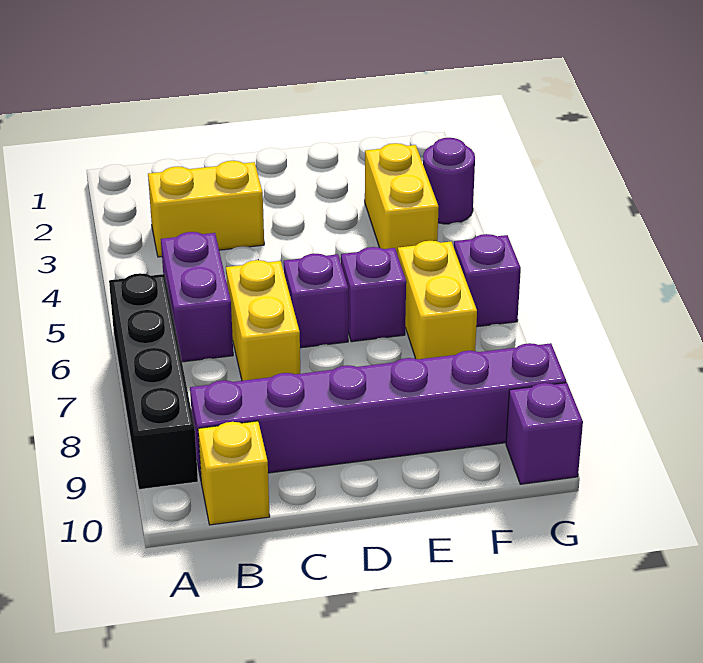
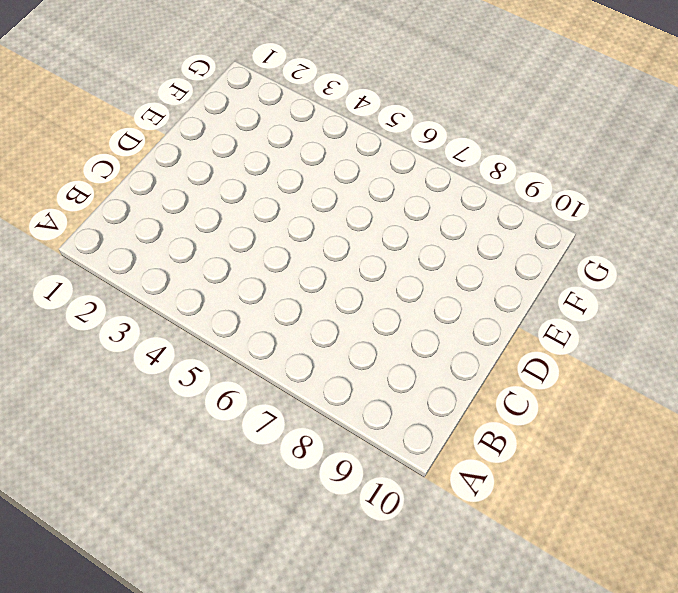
none -> black 1x4 brick [109,273,198,490]
none -> yellow 1x2 brick [148,161,264,257]
none -> purple 1x2 brick [161,232,233,362]

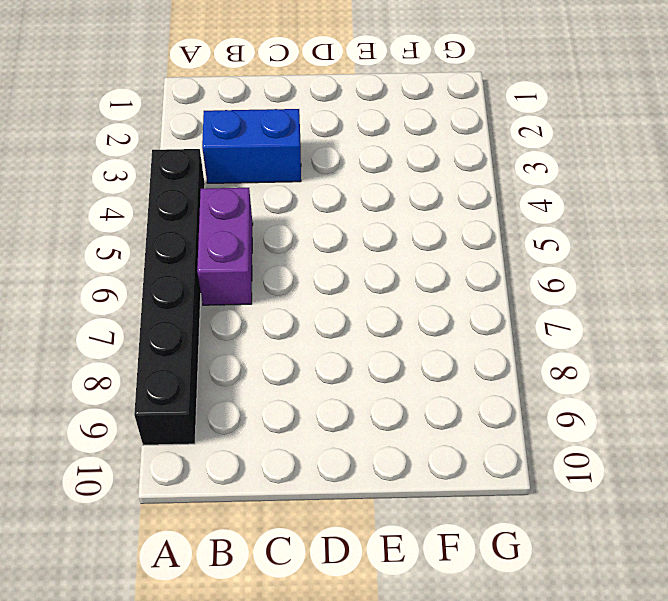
black 1x6 brick [134,149,205,445] -> black 1x4 brick [109,273,198,490]
blue 1x2 brick [202,109,301,183] -> yellow 1x2 brick [148,161,264,257]
none -> purple 1x6 brick [190,343,566,479]
none -> yellow 1x1 brick [198,421,270,525]
none -> yellow 1x2 brick [226,260,300,381]

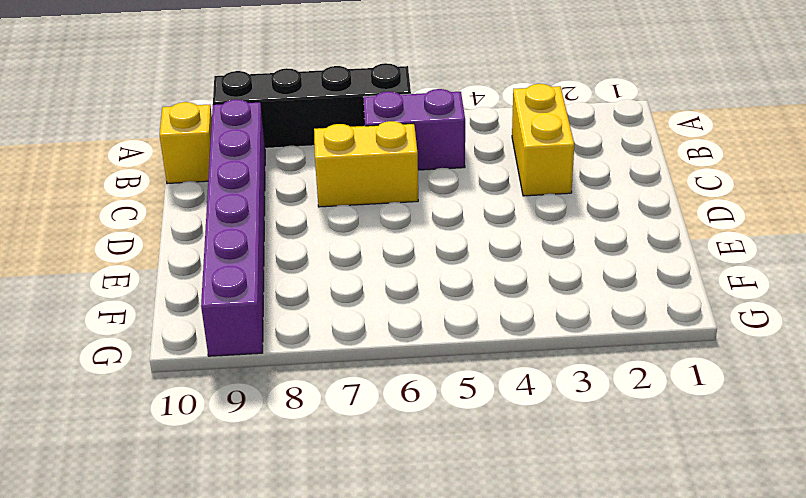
none -> purple 1x1 brick [284,254,348,348]
none -> purple 1x1 brick [341,247,406,342]
none -> yellow 1x2 brick [365,143,439,255]

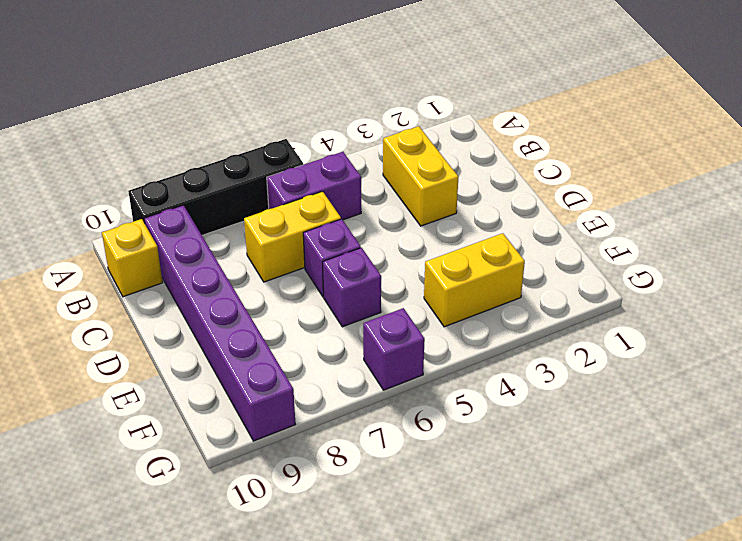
none -> yellow 1x2 brick [398,241,477,359]
none -> purple 1x1 round brick [423,138,475,224]
none -> purple 1x1 brick [506,383,583,484]

